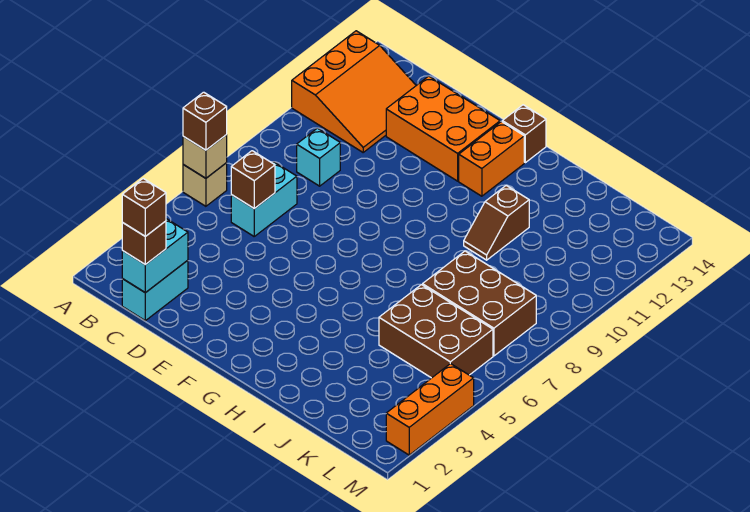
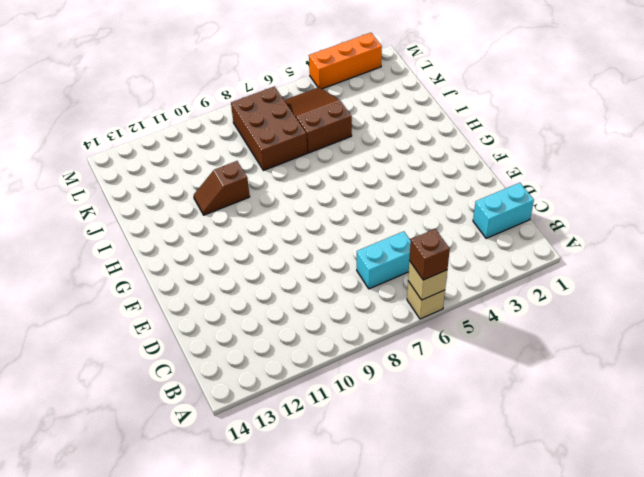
brown 1x2 slope [194,161,250,215] -> brown 1x2 slope turned to [464,186,529,260]
brown 2x3 slope [284,87,352,153] -> brown 2x3 brick [379,285,493,378]
none -> orange 3x3 slope [292,31,416,152]
none -> cyan 1x1 brick [297,128,340,186]
none -> orange 2x3 brick [386,76,500,181]

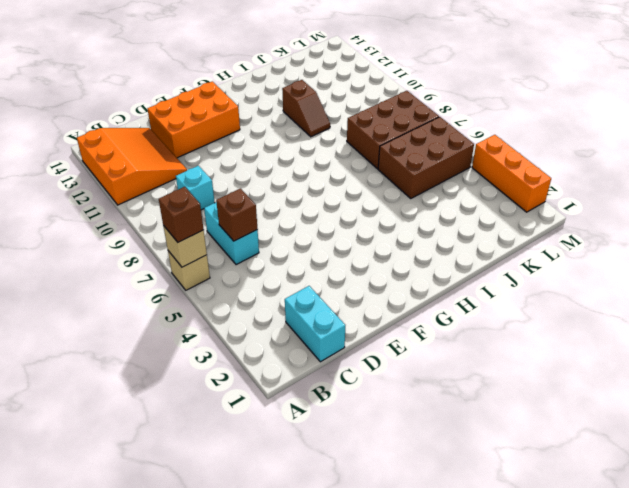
none -> orange 1x2 brick [459,122,524,196]
none -> brown 1x1 brick [502,105,546,163]
none -> cyan 1x2 brick [122,219,188,293]

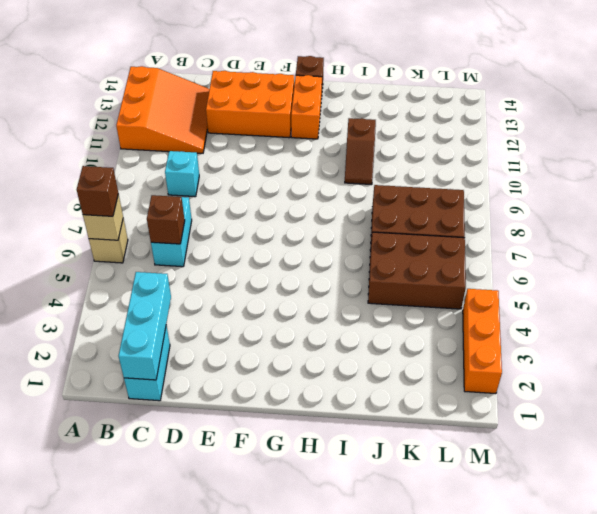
cyan 1x3 brick [119,272,171,380] -> cyan 1x2 brick [122,219,188,293]
none -> brown 1x1 brick [122,221,166,265]
none -> brown 1x1 brick [122,179,166,236]

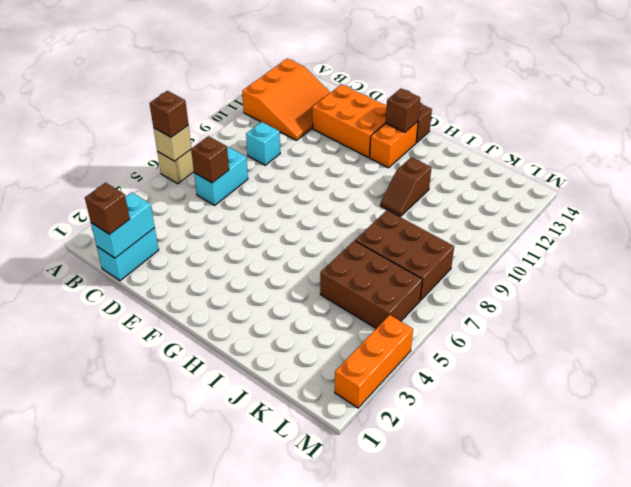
brown 1x1 brick [386,89,420,132] -> brown 1x1 brick moved to [122,179,166,236]

